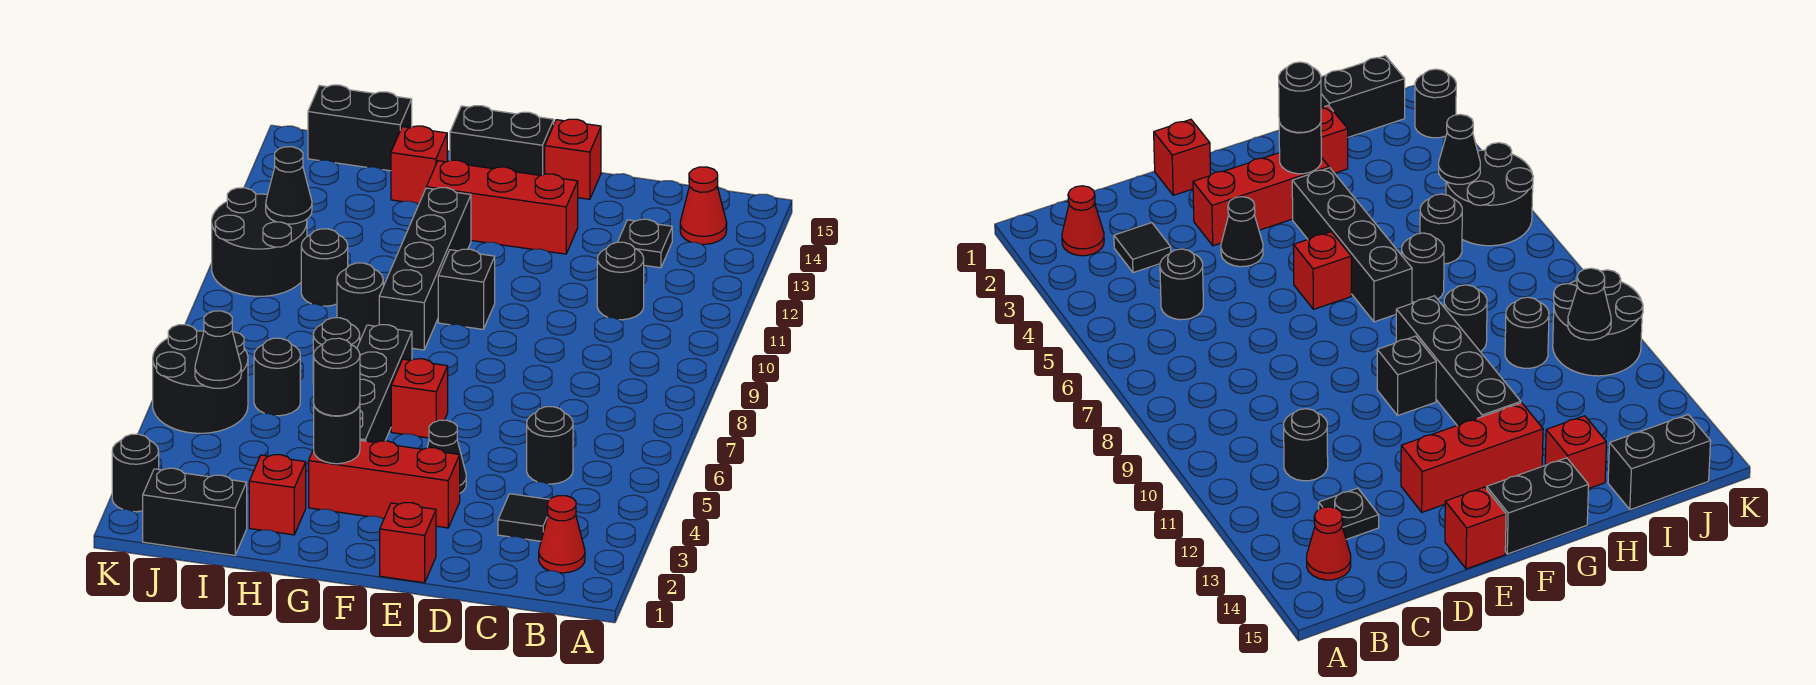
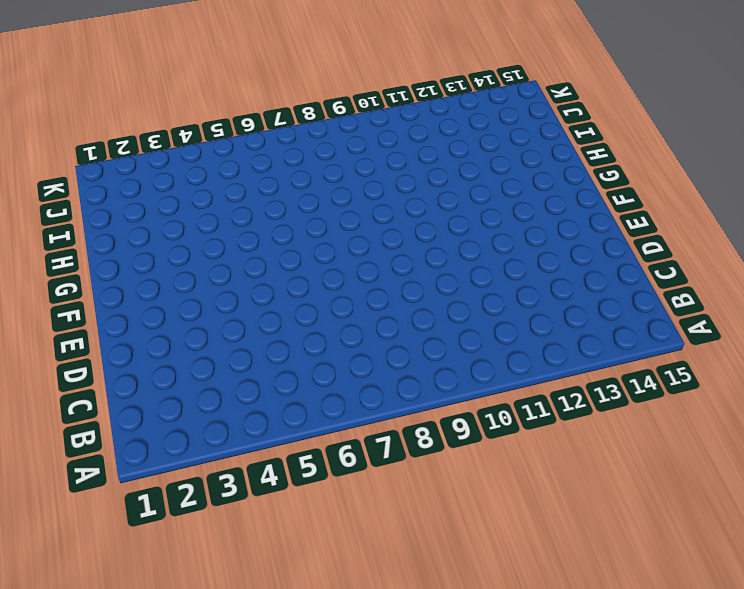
none -> red 1x1 cone [539,496,585,573]
none -> red 1x1 cone [680,167,727,244]
none -> black 1x1 tile [498,494,550,541]
none -> black 1x1 round brick [527,407,573,484]

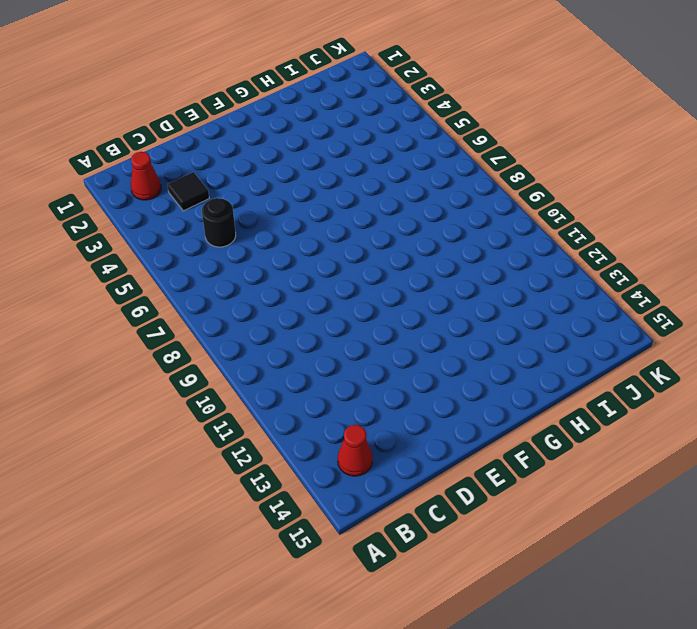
none -> black 1x1 round brick [597,242,644,320]
none -> black 1x1 plate [618,219,672,268]
none -> red 1x1 brick [380,503,436,583]
none -> red 1x3 brick [309,440,460,528]

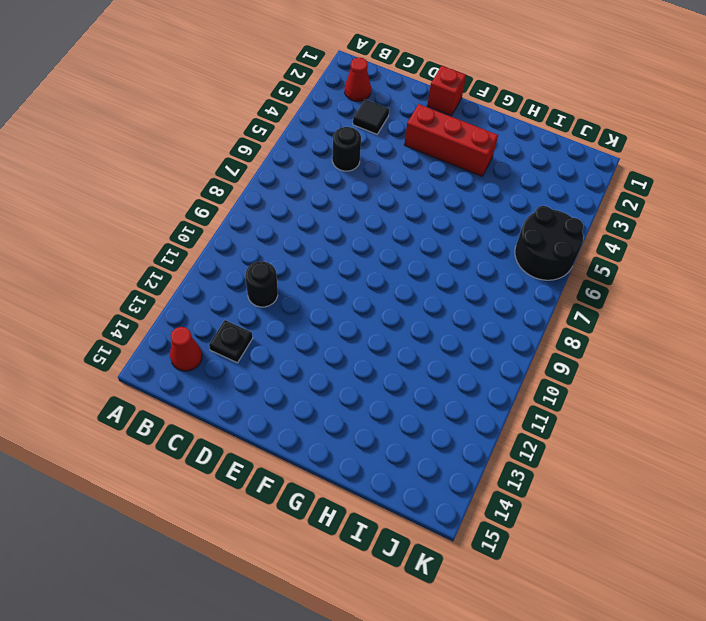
none -> black 1x1 cone [427,420,466,493]
none -> red 1x3 brick [426,160,578,254]
none -> red 1x1 brick [545,119,601,199]
none -> red 1x1 brick [391,359,448,438]

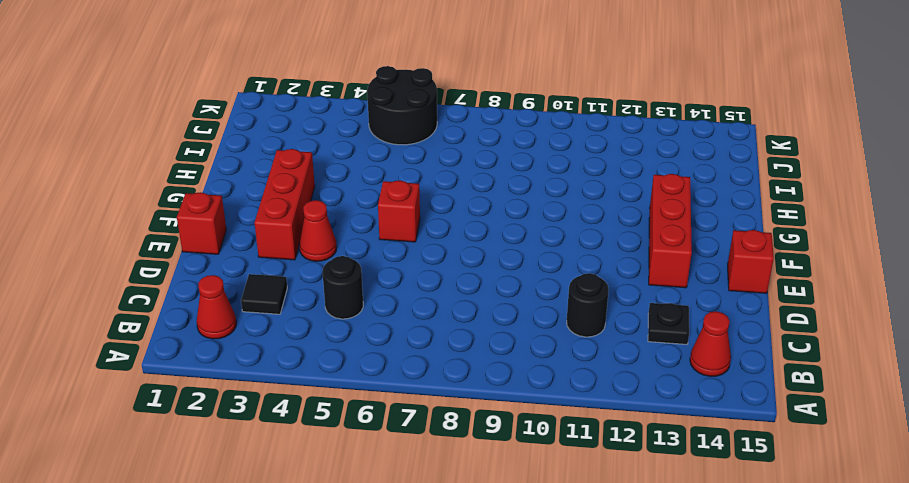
red 1x1 cone [300,200,337,261] -> black 1x1 cone [427,420,466,493]
none -> black 1x1 brick [438,249,495,329]
none -> black 1x2 brick [450,106,554,176]
none -> black 1x4 brick [357,325,412,443]
none -> black 1x4 brick [379,188,471,350]

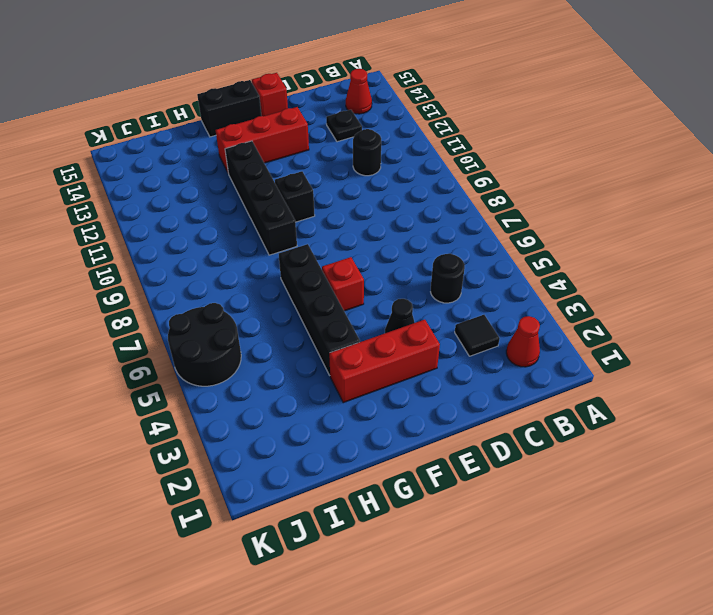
none -> red 1x1 brick [380,503,436,583]
none -> red 1x1 brick [249,455,306,535]
none -> black 1x1 round brick [313,318,360,383]
none -> black 1x1 round brick [337,263,383,340]

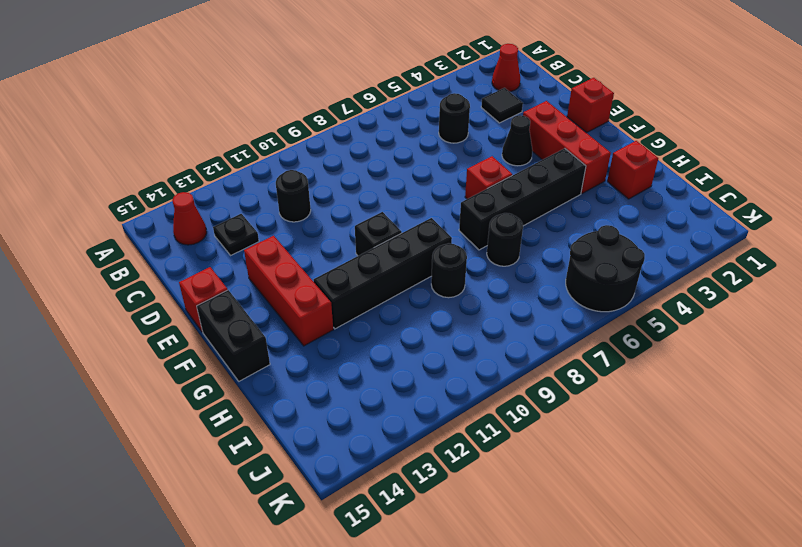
none -> red 1x1 brick [391,126,447,204]
none -> black 1x2 brick [143,468,247,555]
none -> black 1x1 round brick [254,338,300,416]
none -> black 1x1 round brick [301,229,348,306]

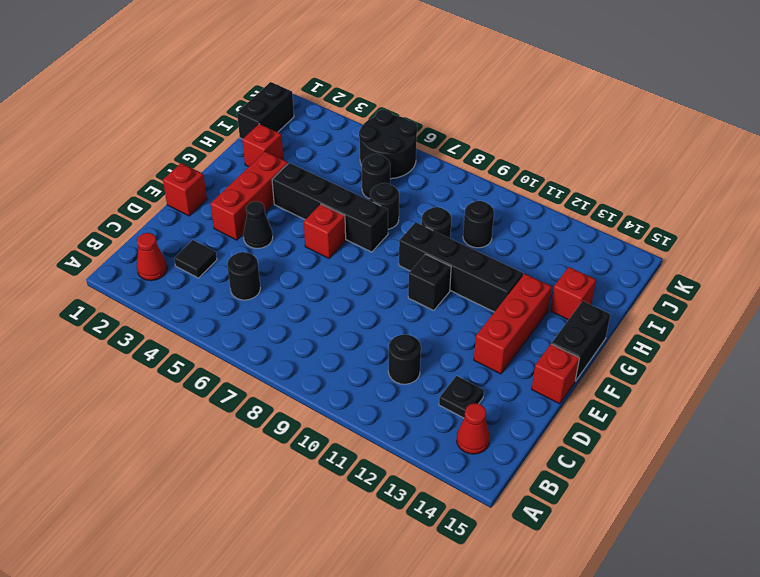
none -> black 1x2 brick [308,85,412,171]
none -> black 2x2 round brick [212,188,307,296]
none -> black 1x1 round brick [112,434,159,512]
none -> black 1x1 round brick [314,404,360,464]

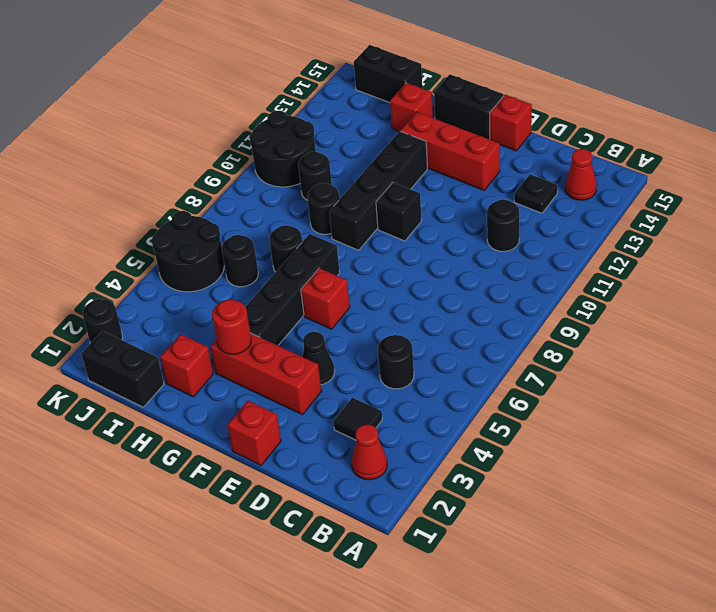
red 1x1 round brick [212,300,251,354] -> black 1x1 round brick [314,404,360,464]
none -> black 1x1 cone [195,311,241,388]
none -> black 1x1 cone [266,147,312,224]
none -> black 1x1 round brick [314,338,360,416]

